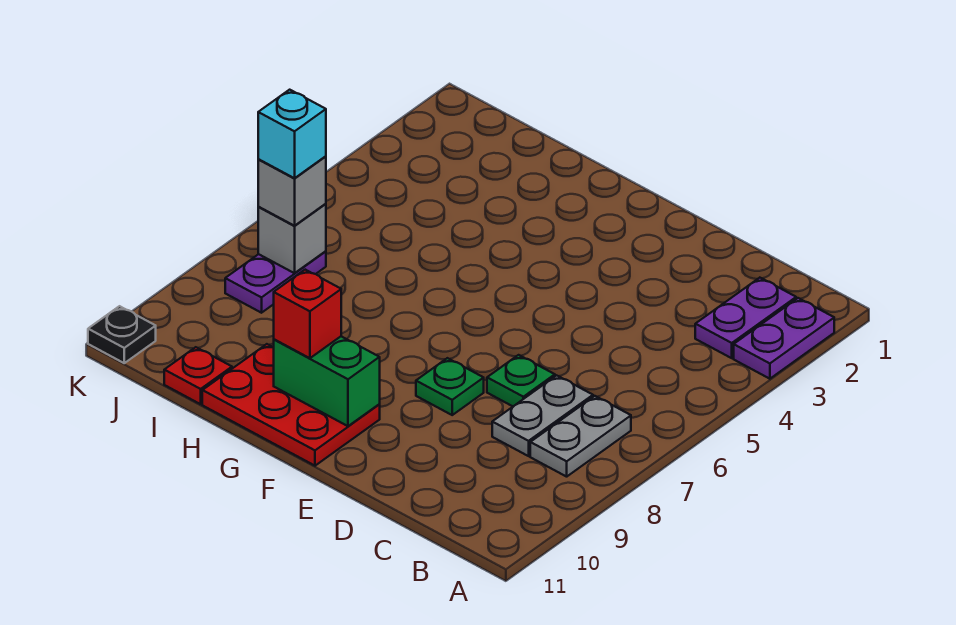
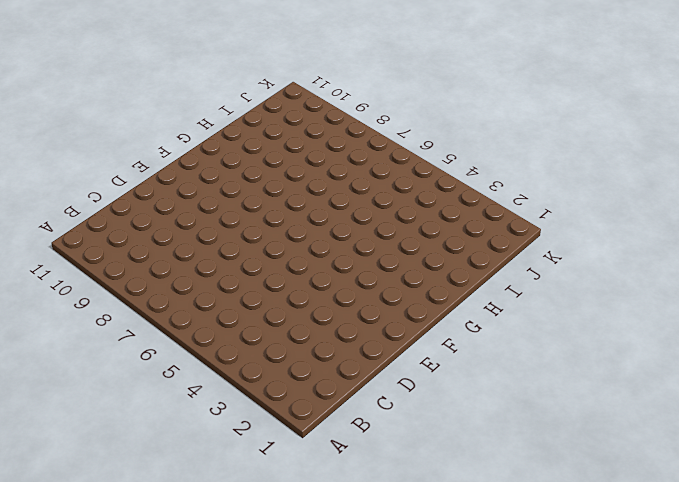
none -> purple 1x2 plate [734,298,834,379]
none -> purple 1x2 plate [695,278,796,358]
none -> grey 1x2 plate [530,396,631,477]

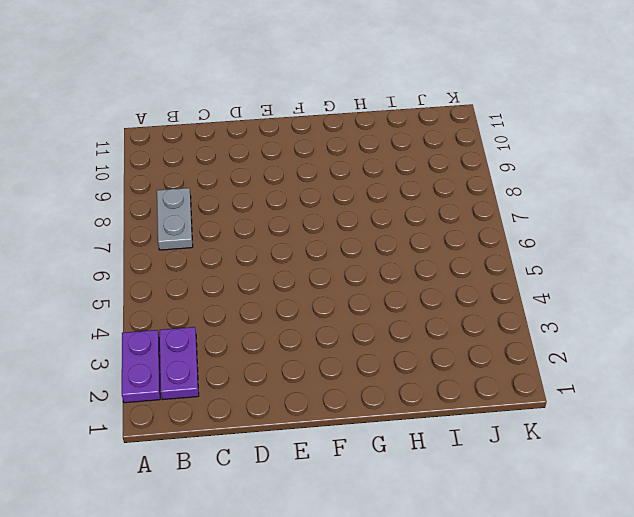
none -> grey 1x2 plate [492,375,593,456]
none -> green 1x1 plate [487,355,555,406]
none -> green 1x1 plate [416,358,484,415]

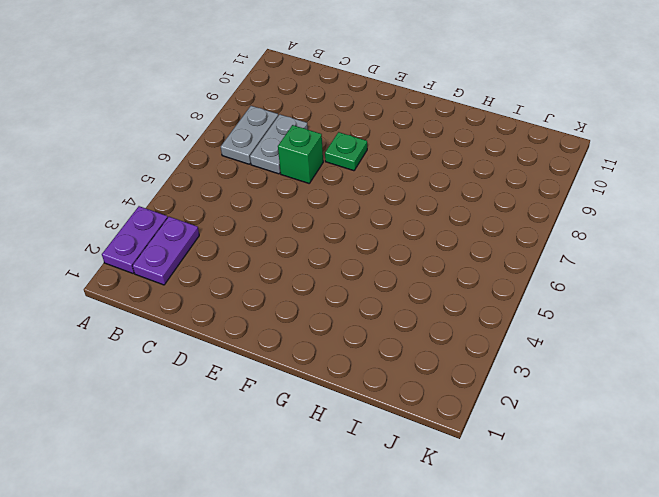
green 1x1 brick [278,125,323,183] -> green 1x1 plate [487,355,555,406]
none -> red 2x3 plate [202,344,380,466]
none -> red 1x1 plate [164,347,232,404]
none -> purple 1x2 plate [225,251,326,313]

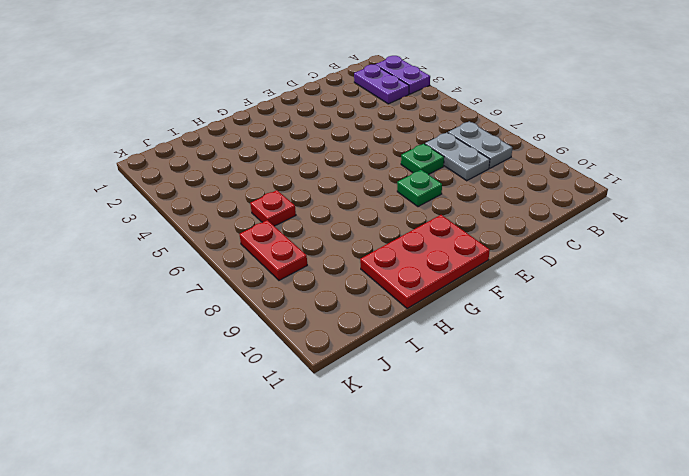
red 1x1 plate [250,190,296,226] -> red 1x1 plate moved to [164,347,232,404]
red 1x2 plate [239,220,307,280] -> purple 1x2 plate [225,251,326,313]
none -> black 1x1 plate [88,306,156,363]
none -> green 1x2 brick [273,336,380,426]
none -> grey 1x1 brick [258,204,326,273]

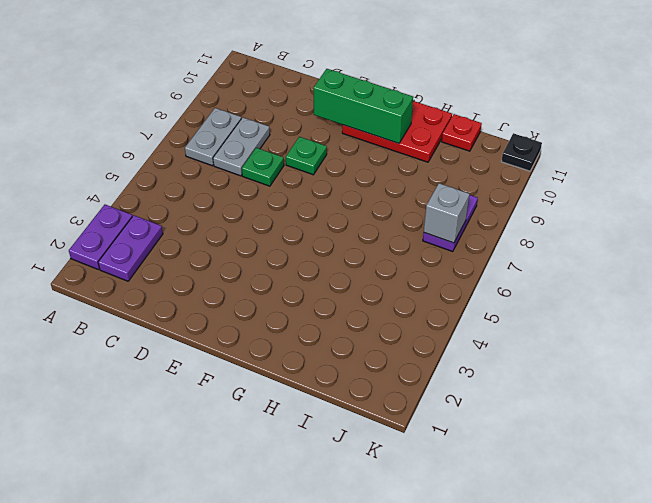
green 1x3 brick [313,69,413,143] -> green 1x2 brick [273,336,380,426]
none -> red 1x1 brick [274,270,341,358]
none -> grey 1x1 brick [258,156,326,226]
none -> cyan 1x1 brick [258,90,326,178]

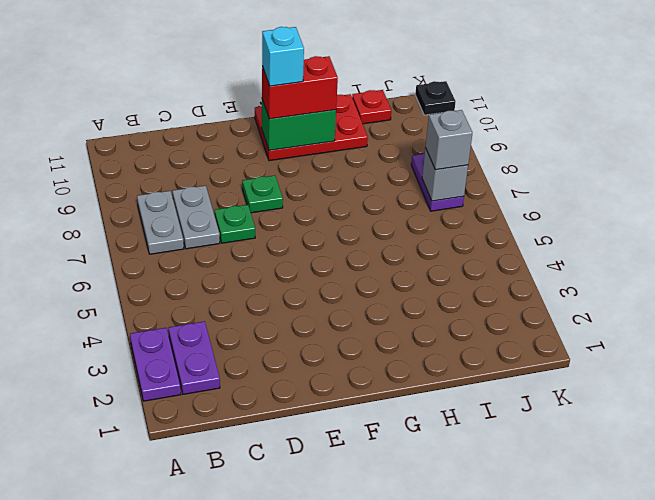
red 1x2 brick [262,56,338,119] -> red 1x1 brick [274,270,341,358]
cyan 1x1 brick [262,27,304,86] -> cyan 1x1 brick moved to [258,90,326,178]

